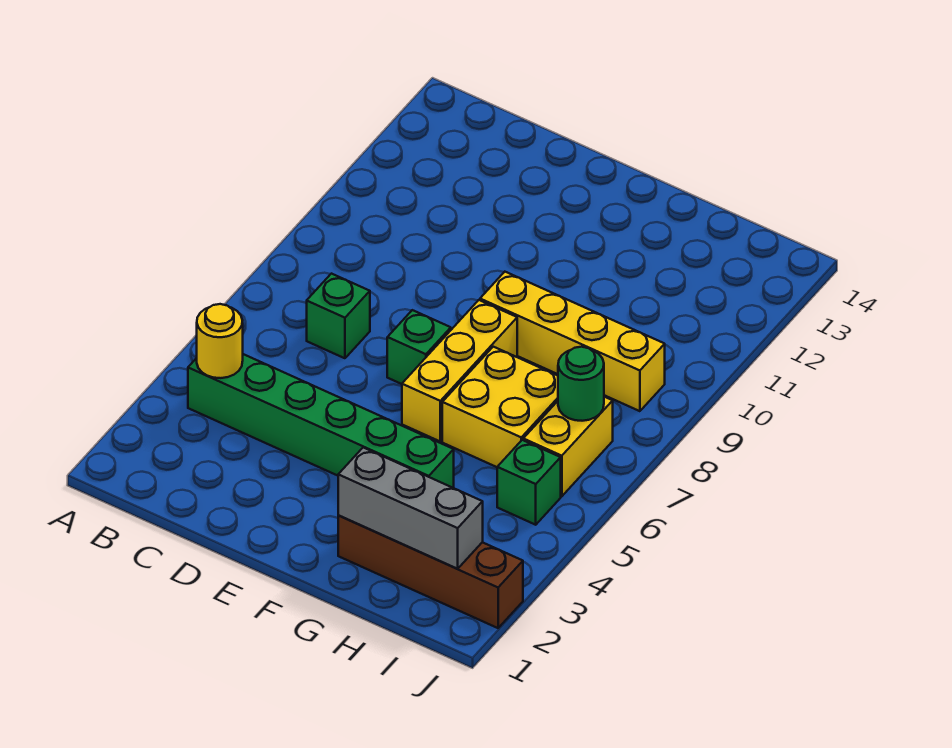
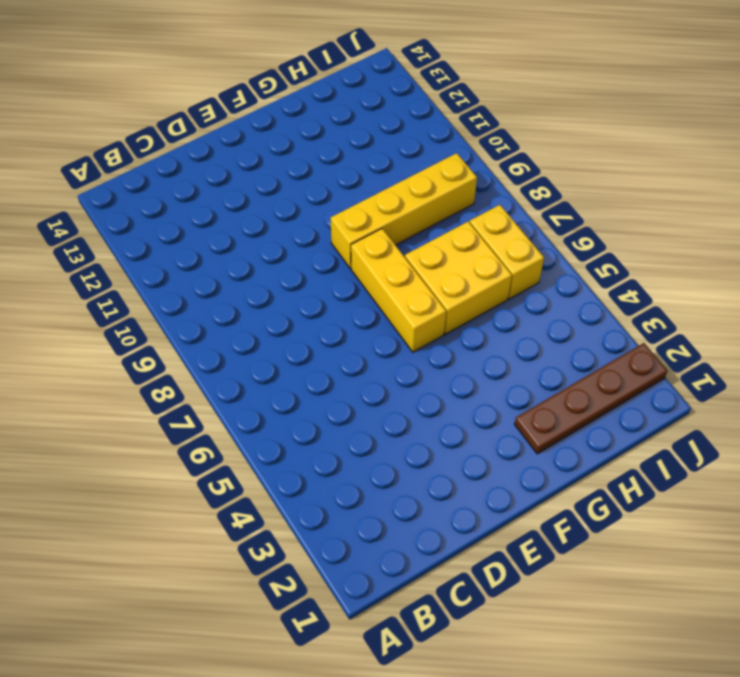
brown 1x4 plate [515,343,668,454] -> brown 1x4 brick [338,516,523,628]
none -> green 1x6 brick [188,354,454,488]
none -> green 1x1 brick [307,274,370,358]
none -> green 1x1 brick [387,310,451,384]

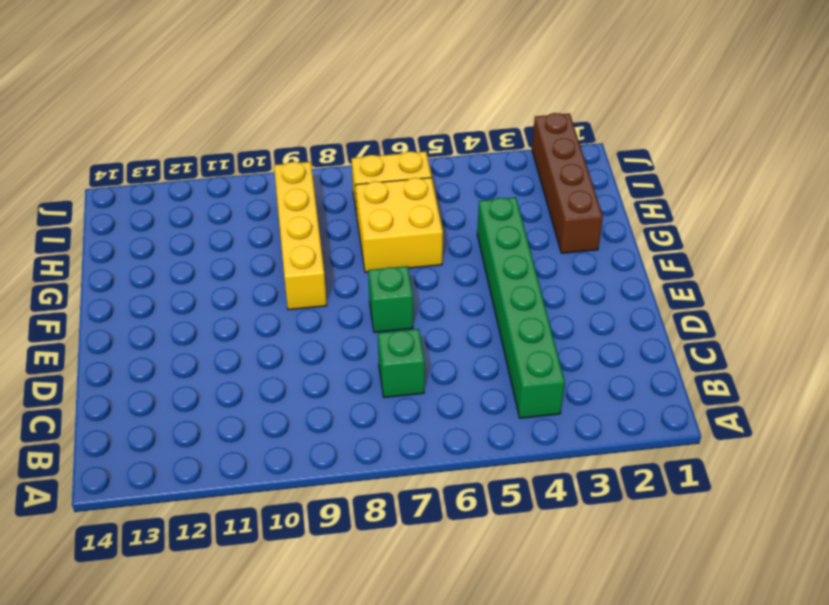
none -> yellow 1x3 brick [402,300,517,441]
none -> green 1x1 brick [497,440,561,525]
none -> yellow 1x1 round brick [197,304,243,378]

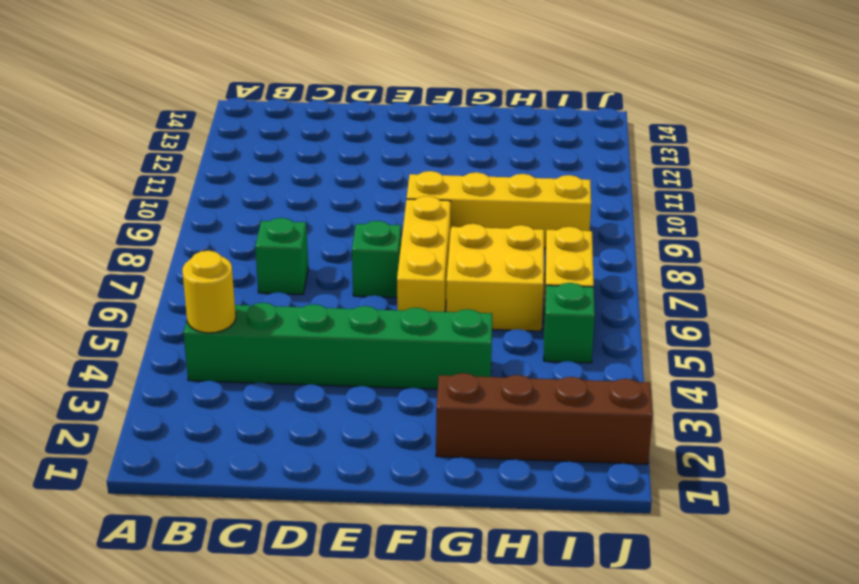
none -> grey 1x3 brick [338,448,483,569]
none -> green 1x1 round brick [558,347,604,421]

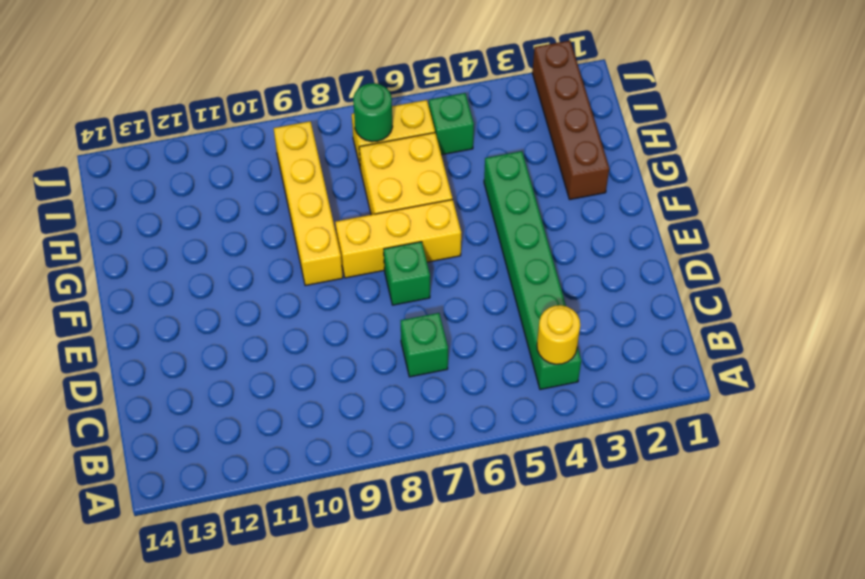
none -> grey 1x3 brick [338,448,483,569]

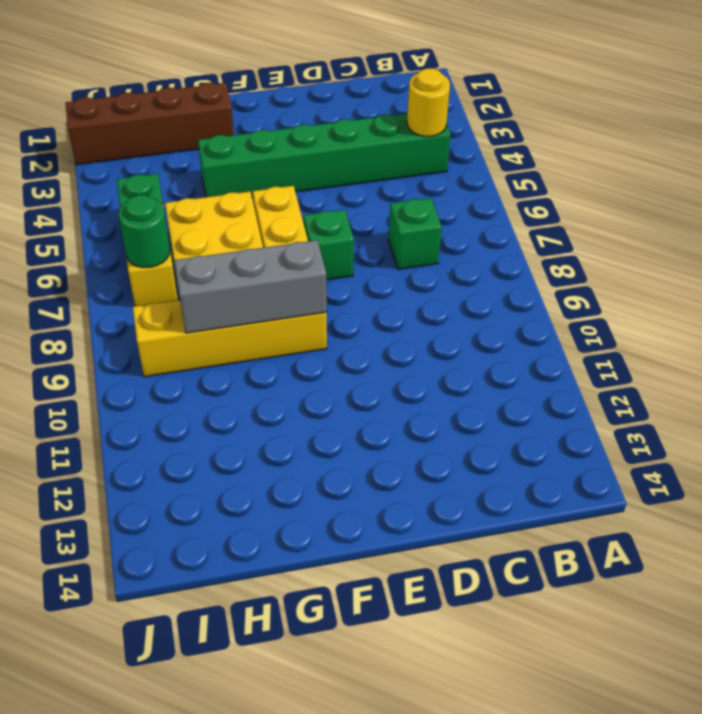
grey 1x3 brick [174,240,327,333] -> grey 1x3 brick moved to [338,448,483,569]

